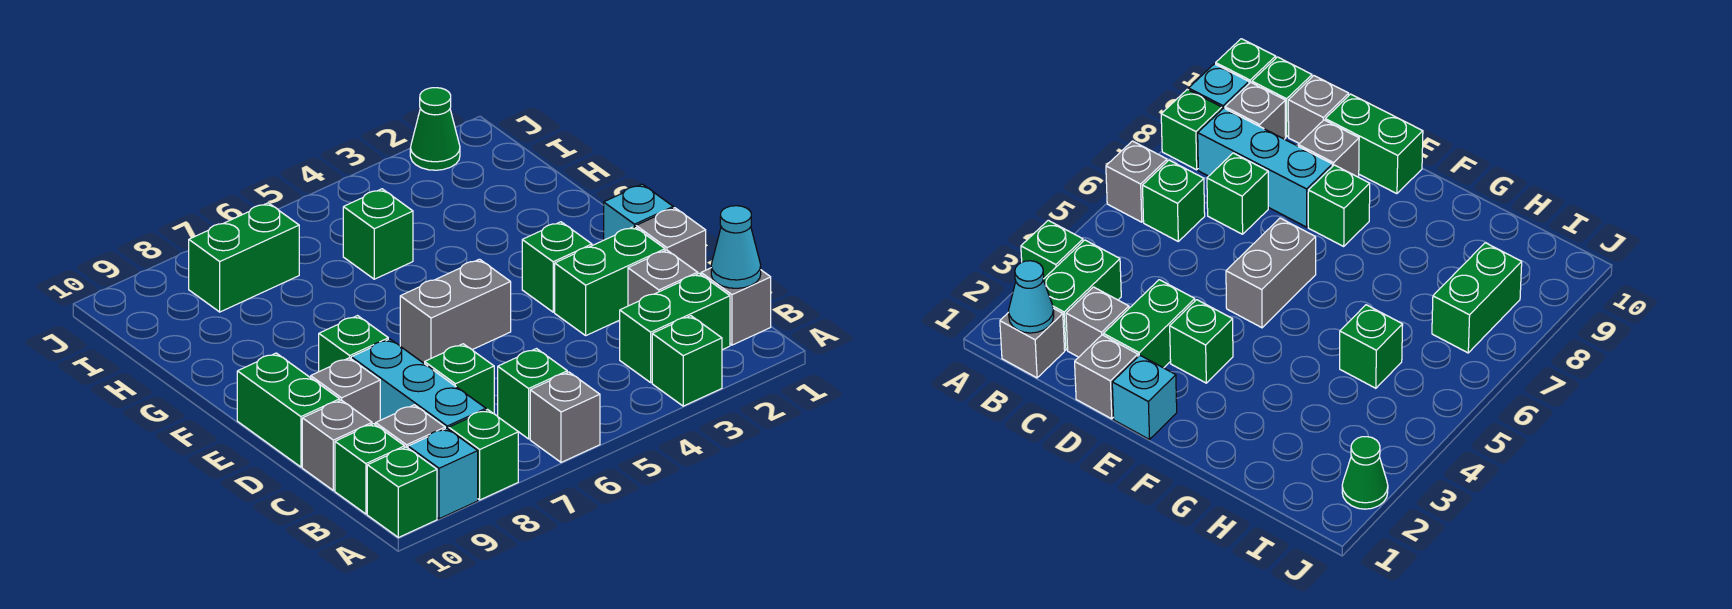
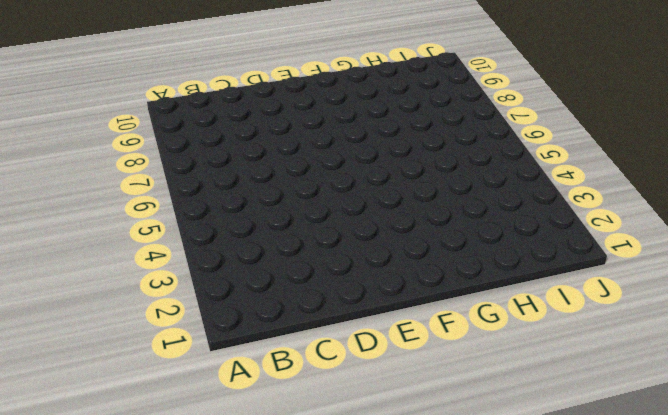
none -> green 1x1 brick [652,316,722,406]
none -> grey 1x1 brick [530,372,600,462]
none -> green 1x1 brick [449,410,518,500]

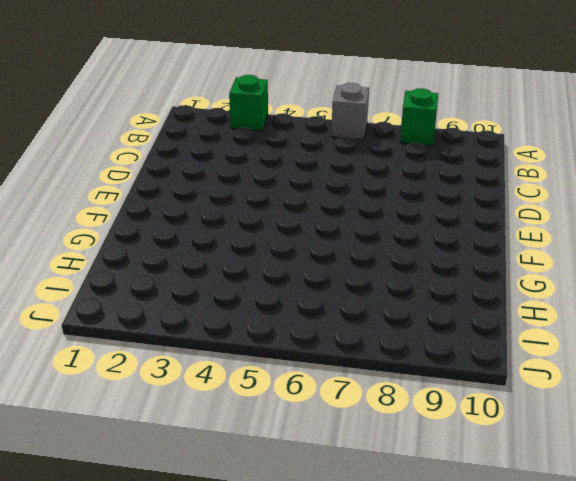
none -> cyan 1x1 brick [408,428,478,519]
none -> green 1x1 brick [367,447,437,538]
none -> grey 1x1 brick [701,268,771,345]

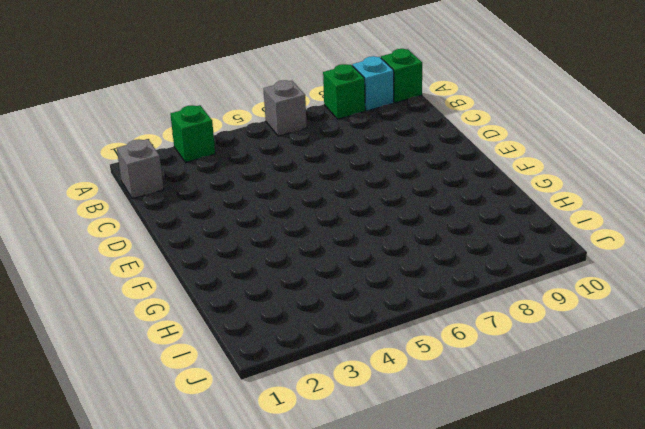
none -> green 1x2 brick [620,274,730,382]
none -> green 1x1 brick [498,349,567,439]
none -> cyan 1x3 brick [351,339,486,429]

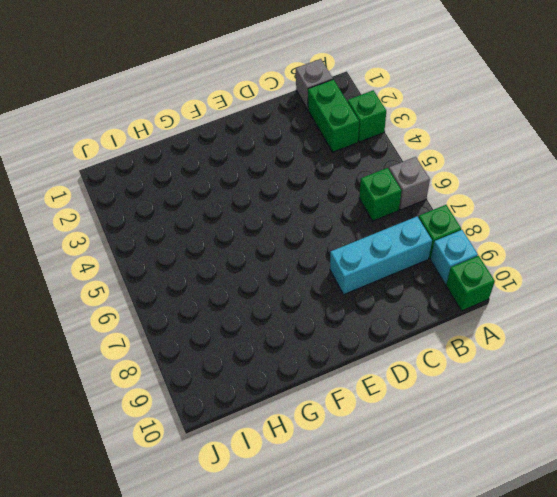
none -> grey 1x1 brick [376,405,445,448]
none -> green 1x1 brick [335,424,405,514]
none -> grey 1x1 brick [628,250,698,306]

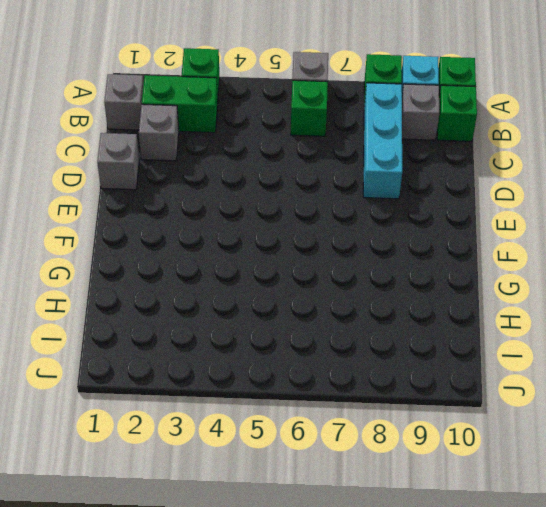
none -> green 1x1 brick [425,344,494,414]
none -> grey 1x1 brick [302,400,372,491]
none -> green 1x2 brick [555,227,665,335]

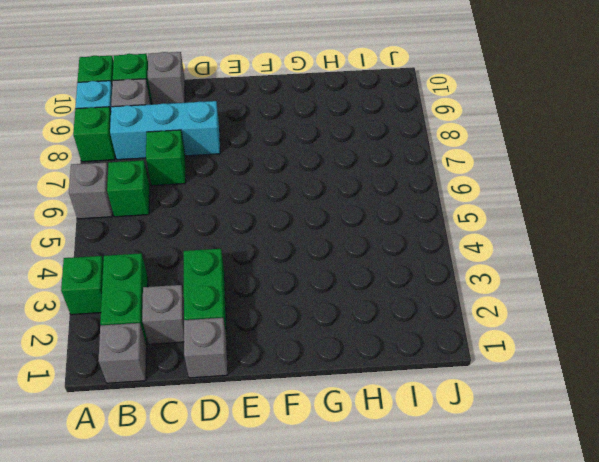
none -> grey 1x1 brick [311,358,380,425]
none -> green 1x2 brick [237,353,340,467]
none -> cyan 1x1 brick [604,184,673,240]

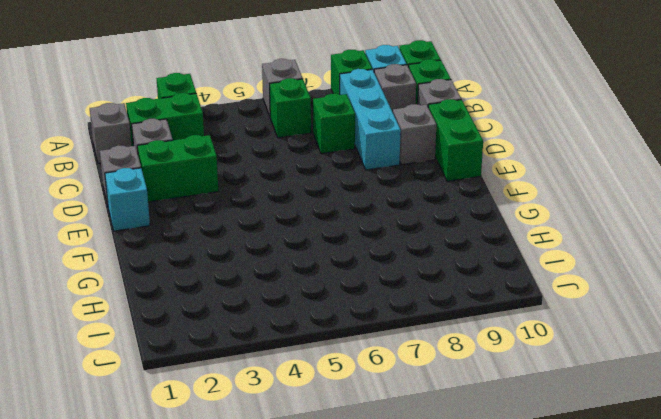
none -> green 1x1 brick [522,222,592,312]
none -> grey 1x2 brick [400,259,511,364]
none -> green 1x1 brick [319,316,388,372]

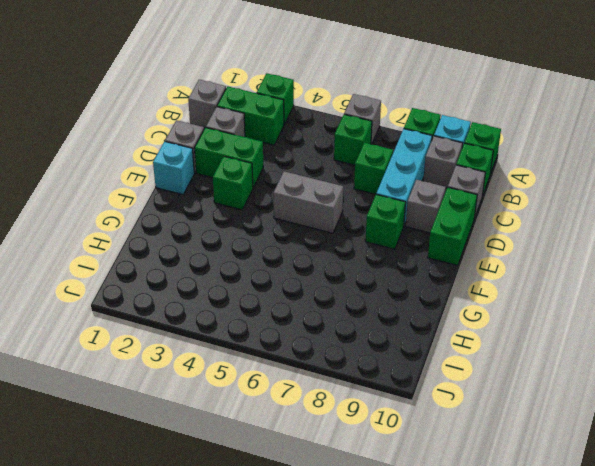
none -> green 1x1 brick [343,189,413,279]
none -> green 1x2 brick [189,203,299,312]
none -> green 1x1 cone [410,88,460,170]

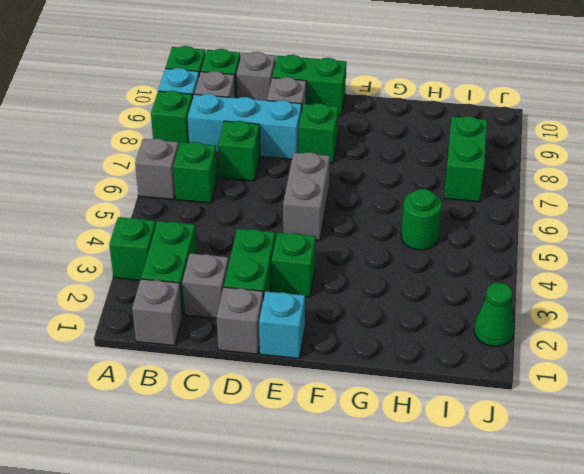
green 1x1 round brick [401,189,442,250] -> green 1x1 brick [343,189,413,279]
none -> cyan 1x1 cone [711,206,761,288]

